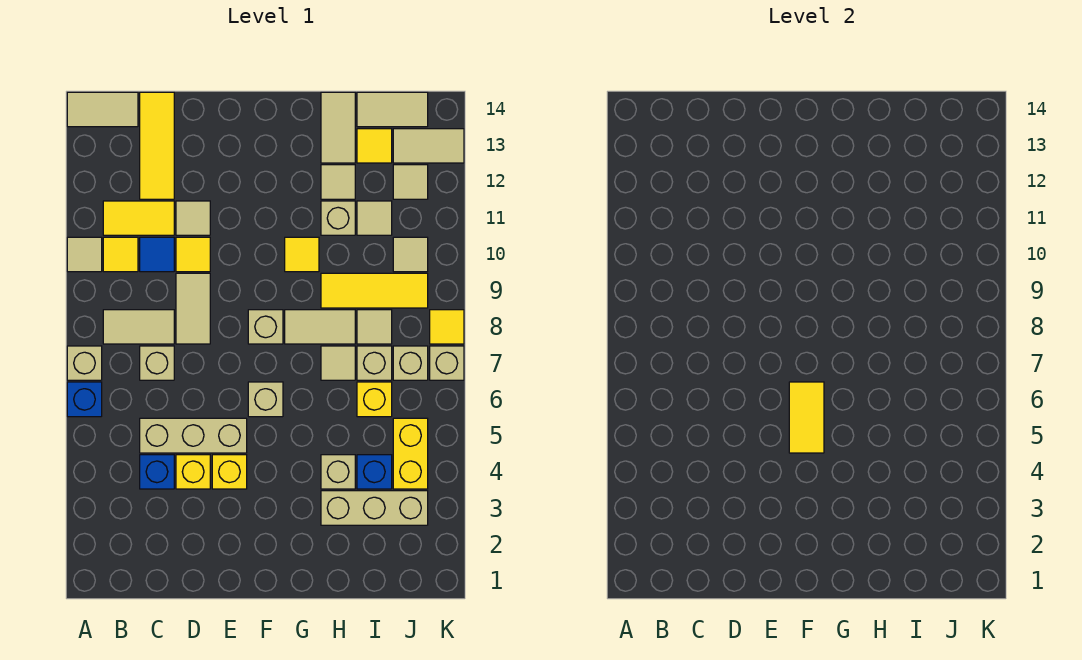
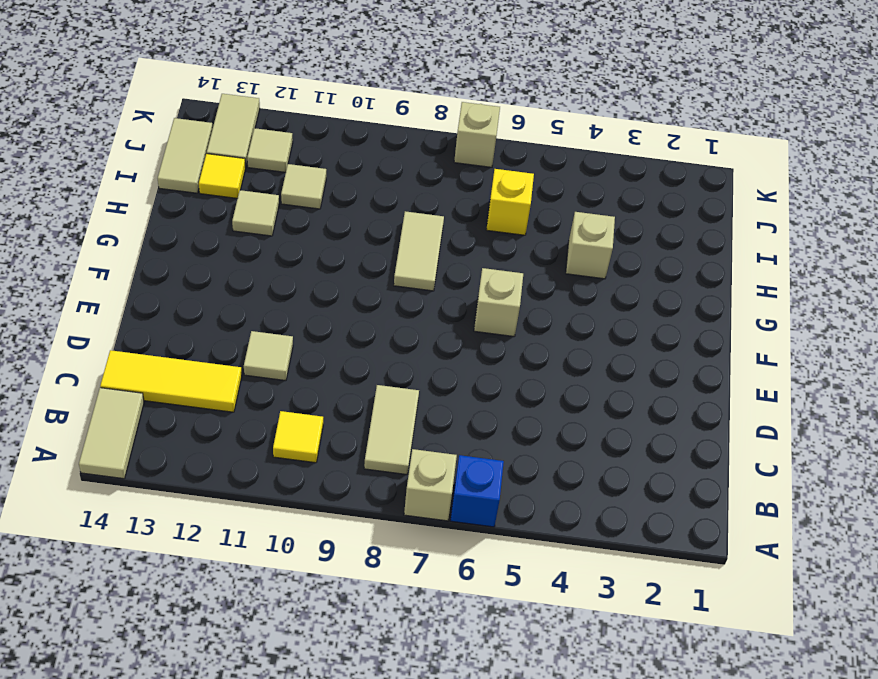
none -> tan 1x1 tile [67,237,102,272]
none -> yellow 1x2 tile [103,201,174,235]
none -> blue 1x1 brick [140,455,174,489]
none -> tan 1x3 brick [140,418,247,453]

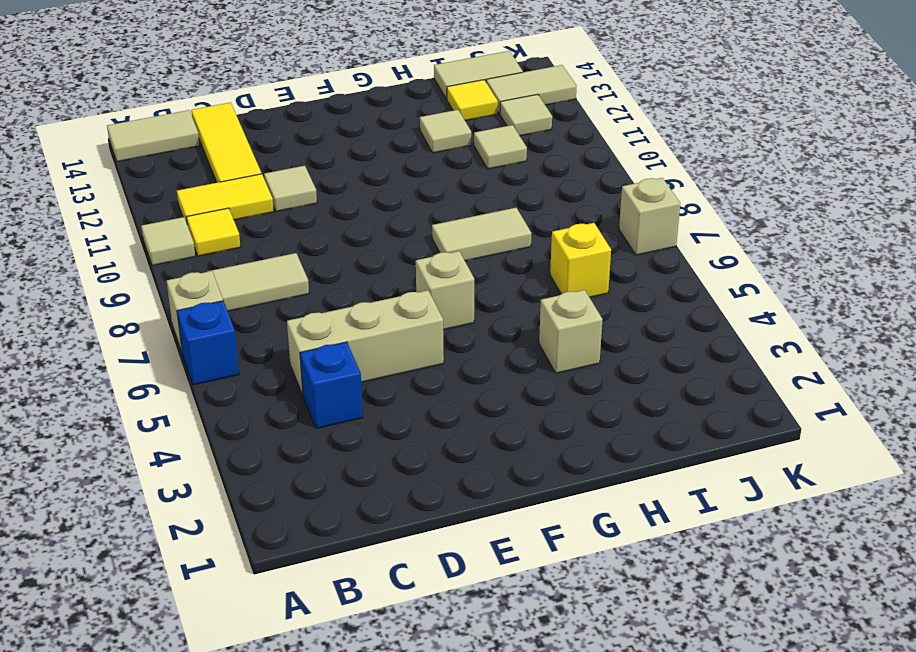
none -> tan 1x1 brick [140,346,174,380]
none -> blue 1x1 tile [140,237,174,272]
none -> yellow 1x1 brick [176,455,210,489]
none -> tan 1x2 tile [176,273,210,344]

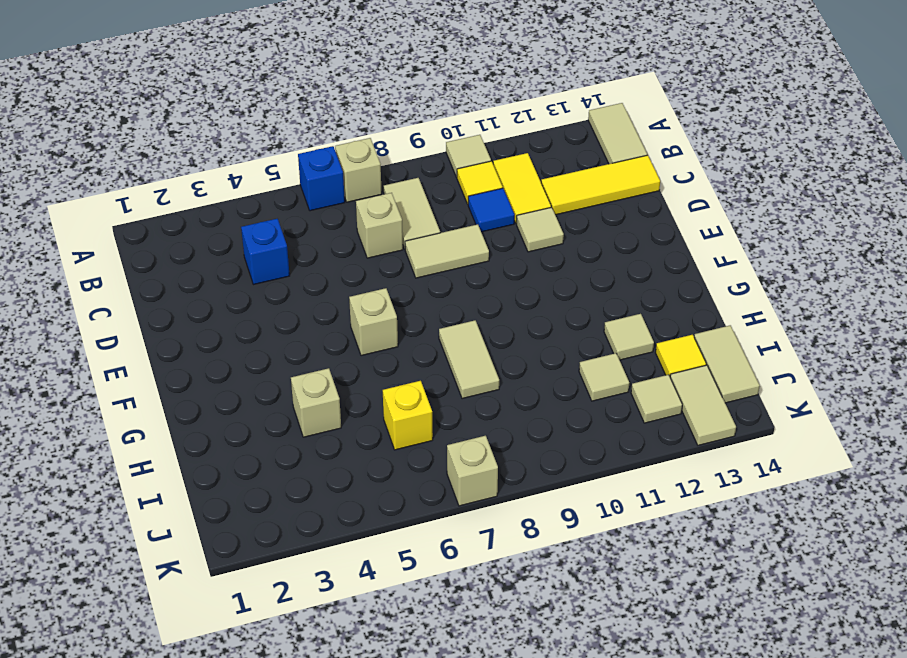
none -> tan 1x3 brick [140,418,247,453]
none -> yellow 1x1 brick [176,455,210,489]
none -> yellow 1x1 tile [176,237,210,272]
none -> yellow 1x1 brick [212,455,247,489]

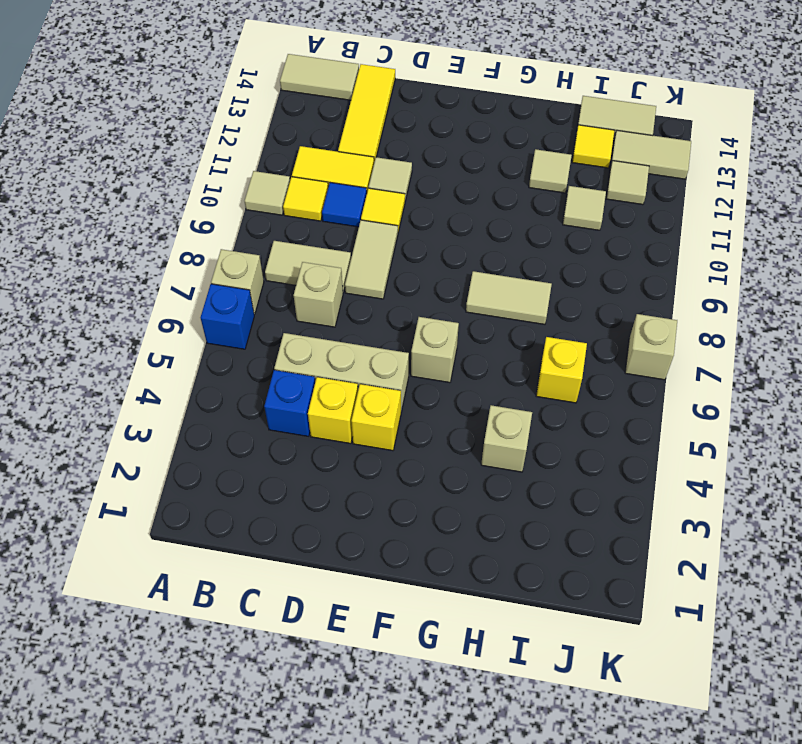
none -> tan 1x1 brick [248,310,283,344]
none -> yellow 1x1 tile [285,237,319,272]
none -> tan 1x3 brick [321,491,428,525]
none -> tan 1x1 tile [321,346,355,380]

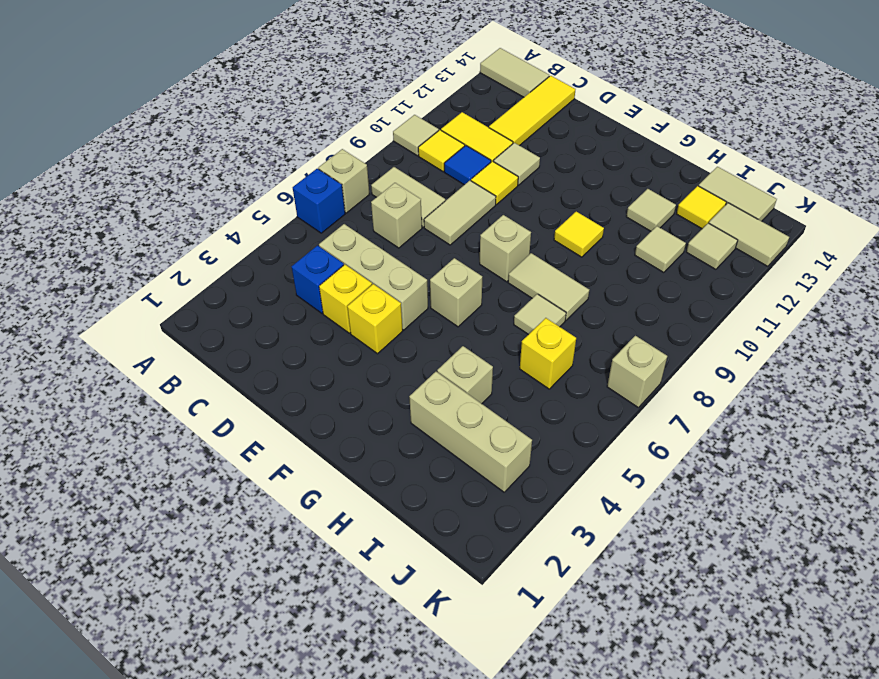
none -> yellow 1x3 tile [321,273,428,308]
none -> tan 1x1 brick [321,201,355,235]
none -> tan 1x2 tile [321,92,355,163]
none -> blue 1x1 brick [357,455,392,489]

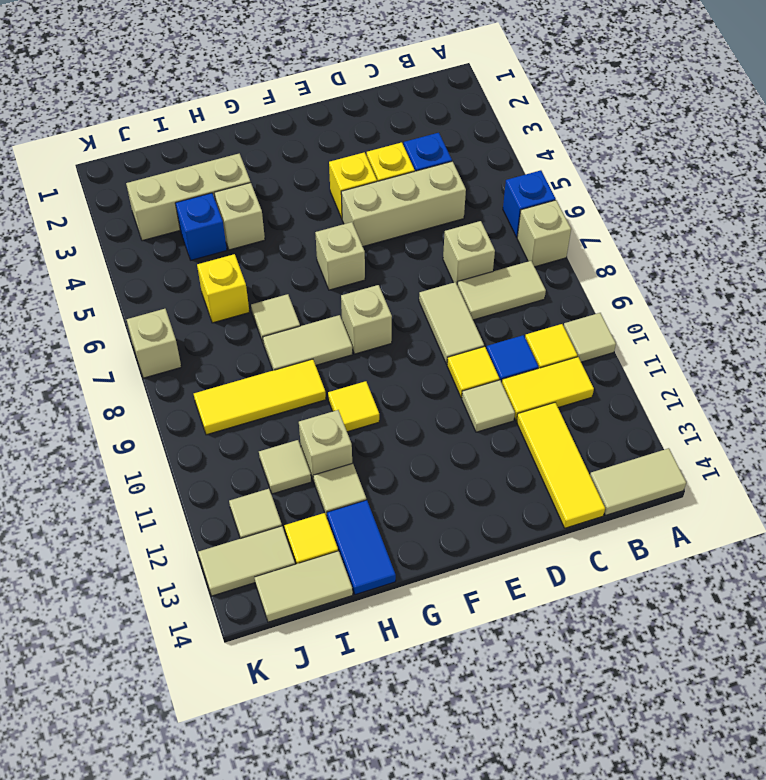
blue 1x2 tile [327,500,396,595] -> tan 1x2 tile [321,92,355,163]
none -> tan 1x1 brick [357,346,392,380]
none -> tan 1x1 tile [357,310,392,344]
none -> yellow 1x2 brick [393,418,428,489]
none -> tan 1x1 brick [393,346,428,380]

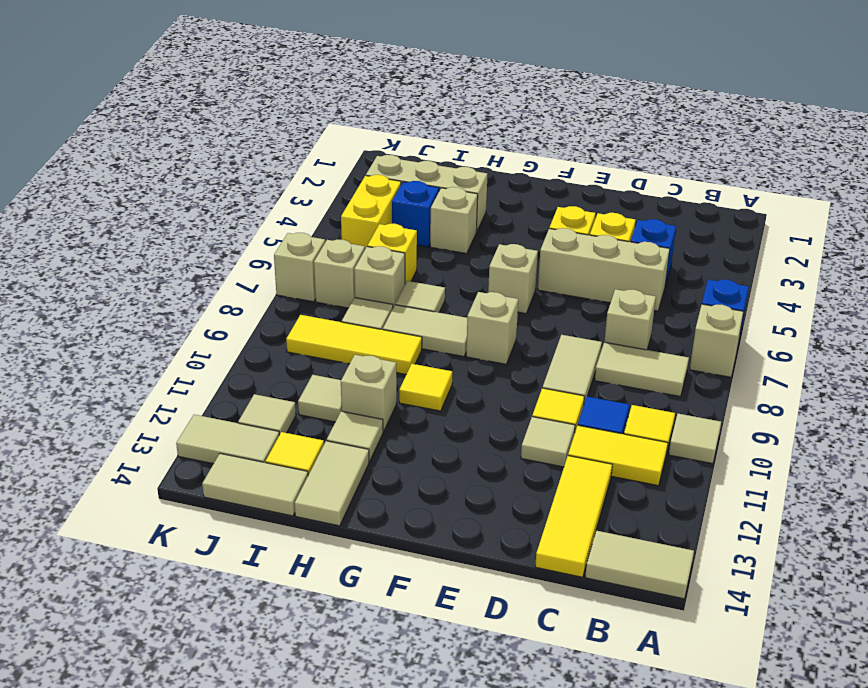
none -> tan 1x1 tile [393,237,428,272]
none -> yellow 1x1 tile [430,310,464,344]
none -> yellow 1x2 tile [789,382,824,453]

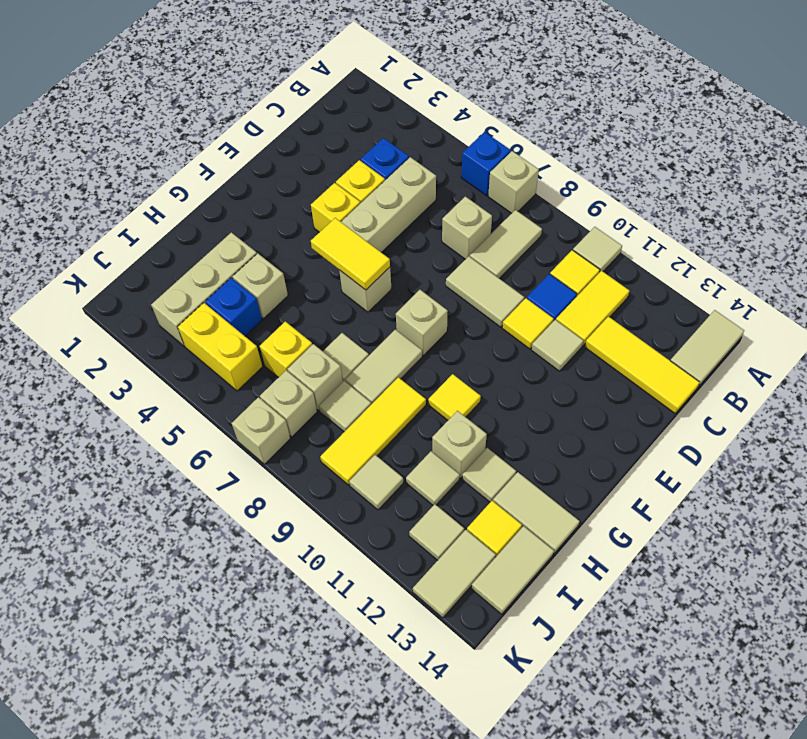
none -> yellow 1x1 tile [430,310,464,344]

